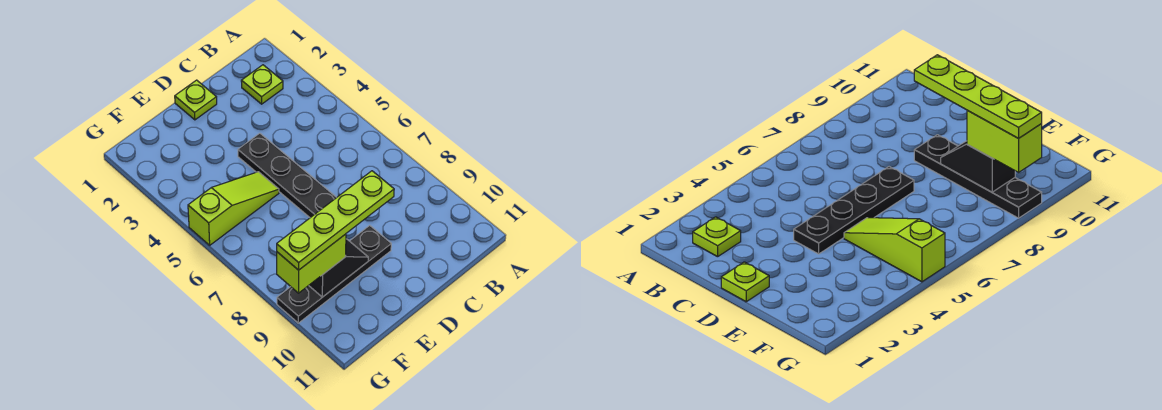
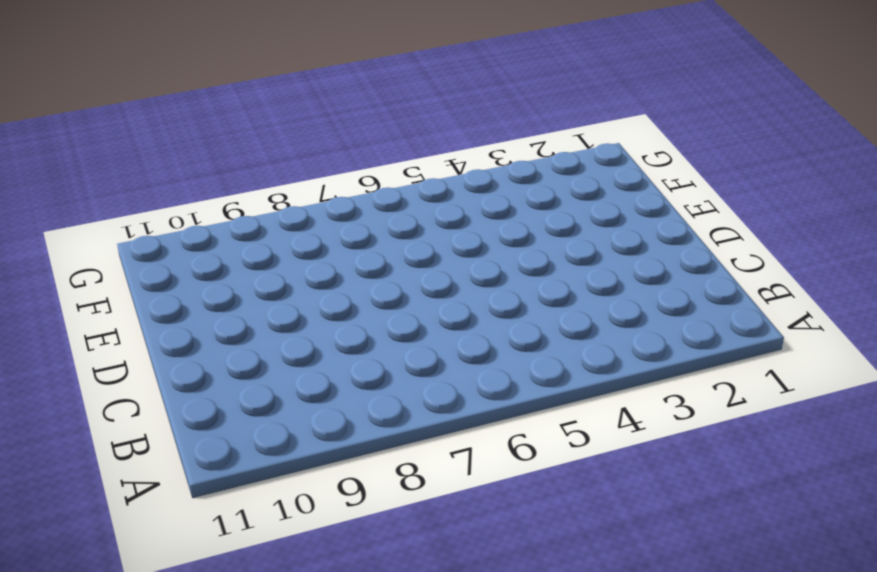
none -> lime 1x1 plate [241,65,283,104]
none -> lime 1x1 plate [175,80,217,120]

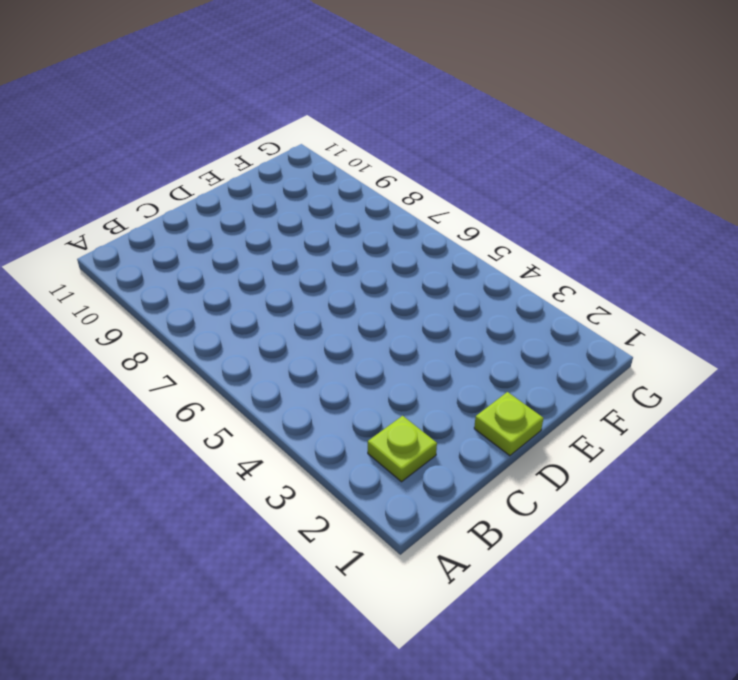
none -> black 1x4 plate [238,133,337,218]
none -> black 1x4 plate [277,226,391,323]

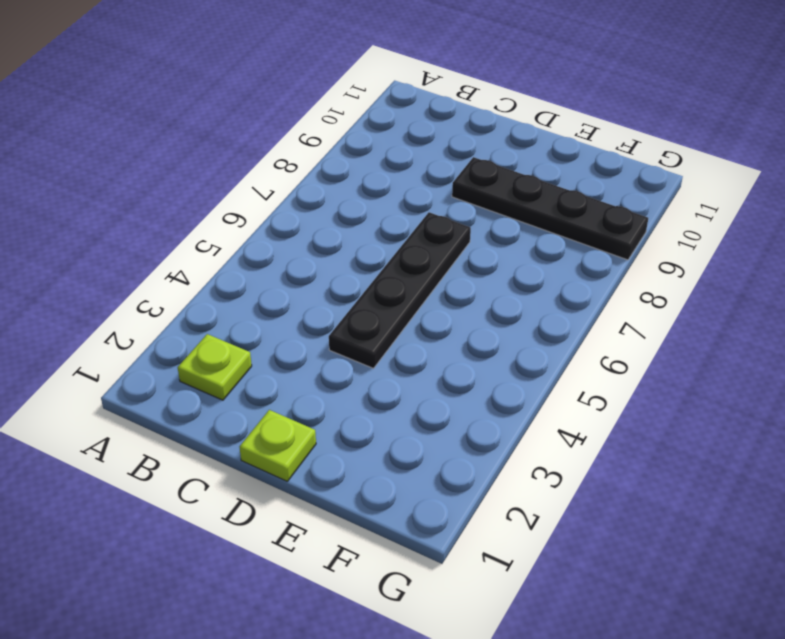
none -> lime 1x3 slope [188,172,279,245]
none -> black 1x2 slope [309,239,368,297]

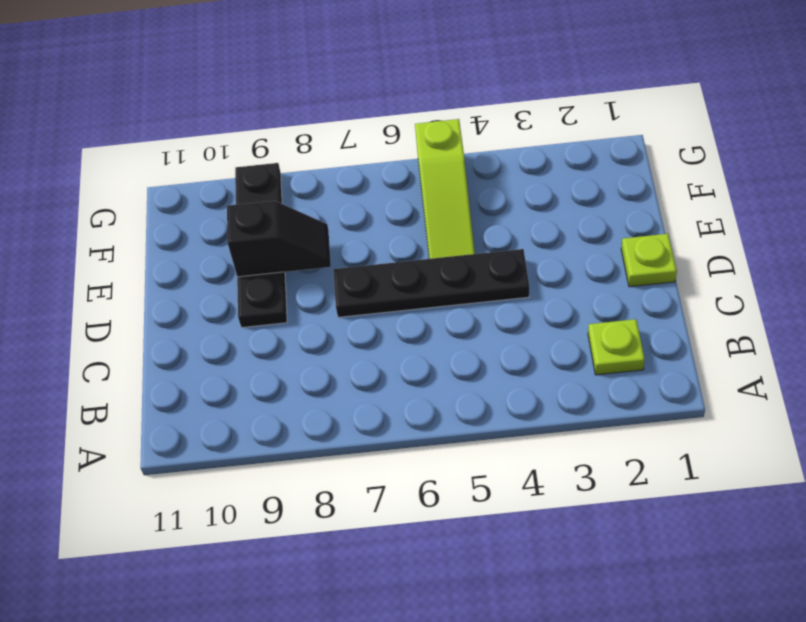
black 1x2 slope [227,201,331,277] -> black 1x2 slope turned to [309,239,368,297]
none -> lime 1x2 brick [277,234,346,293]
none -> lime 1x4 plate [277,171,394,270]

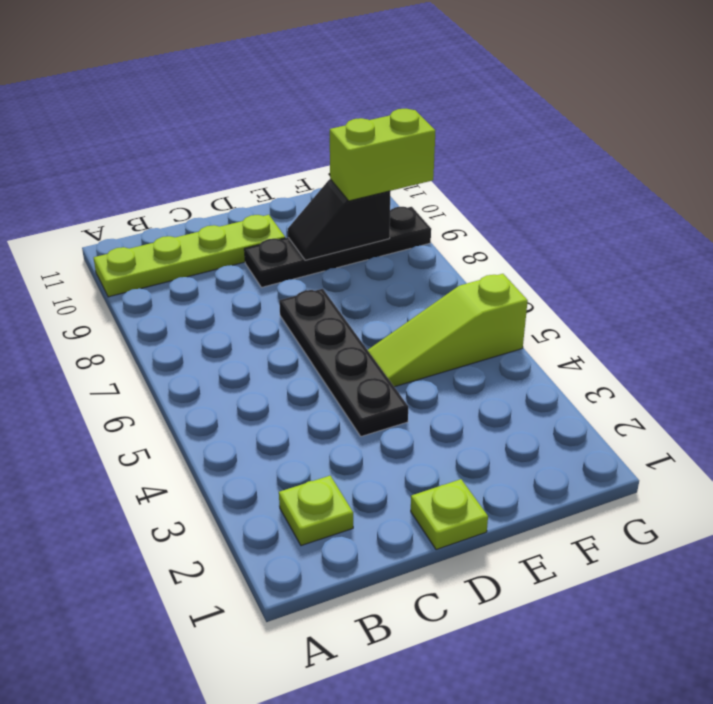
lime 1x4 plate [94,215,285,297] -> lime 1x4 plate moved to [277,171,394,270]

